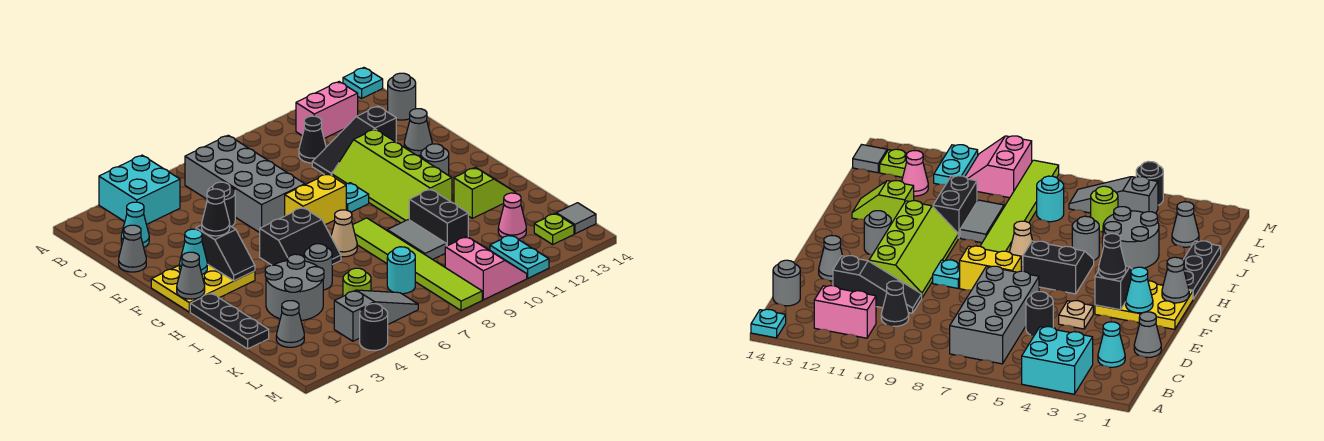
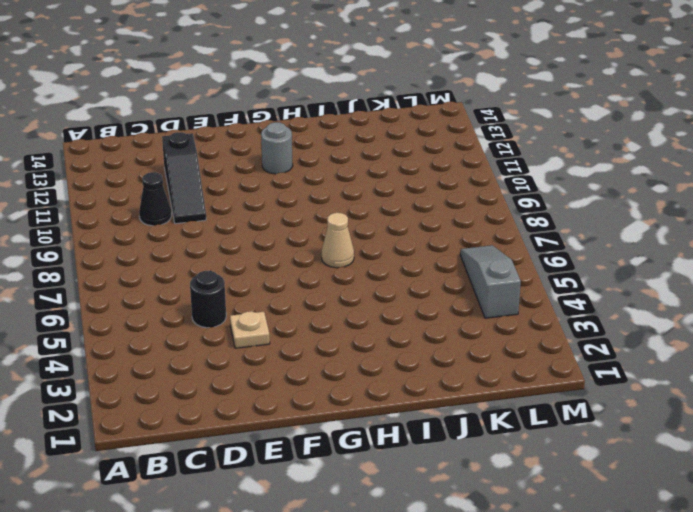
none -> cyan 2x2 brick [99,155,180,224]
none -> cyan 1x1 plate [343,68,383,99]
none -> grey 2x4 brick [185,135,305,233]
none -> pink 1x2 brick [296,82,358,138]

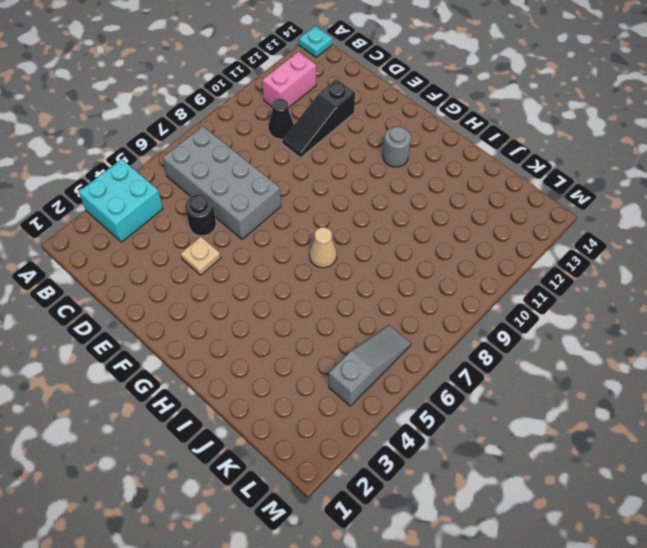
none -> cyan 1x1 cone [121,202,149,247]
none -> grey 1x1 round brick [388,73,416,120]
none -> grey 1x1 cone [119,225,146,272]
none -> lime 2x4 slope [332,129,452,223]

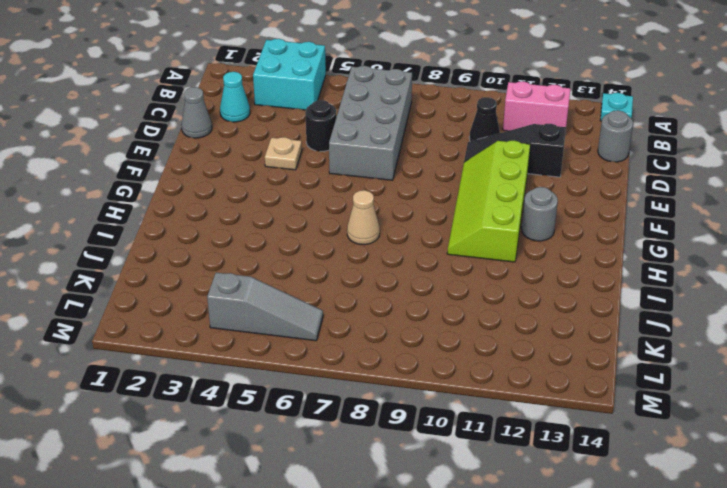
none -> grey 1x1 cone [404,109,432,155]
none -> yellow 2x3 plate [151,264,255,312]
none -> yellow 1x2 brick [285,174,346,225]
none -> cyan 1x1 plate [345,183,369,212]

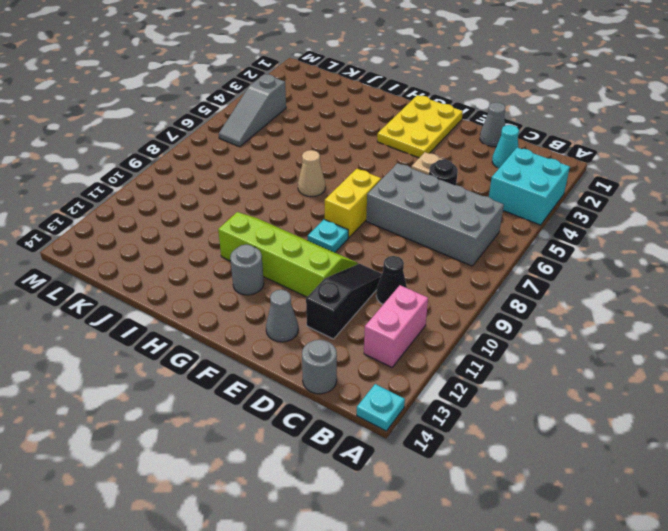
none -> black 2x2 slope [260,208,341,265]
none -> black 1x3 plate [190,293,269,349]
none -> lime 1x6 tile [353,218,482,311]
none -> grey 2x2 round brick [265,254,324,321]

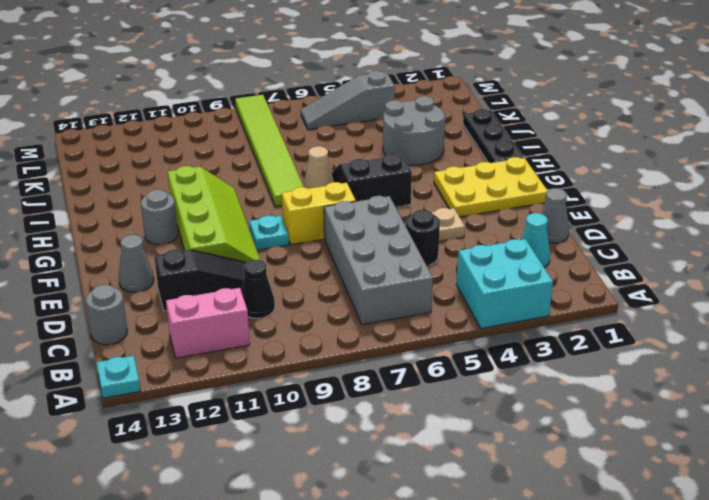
none -> grey 1x1 round brick [304,244,332,290]
none -> grey 1x2 tile [387,220,446,259]
none -> black 1x2 brick [409,189,468,246]
none -> lime 1x2 slope [454,167,516,218]

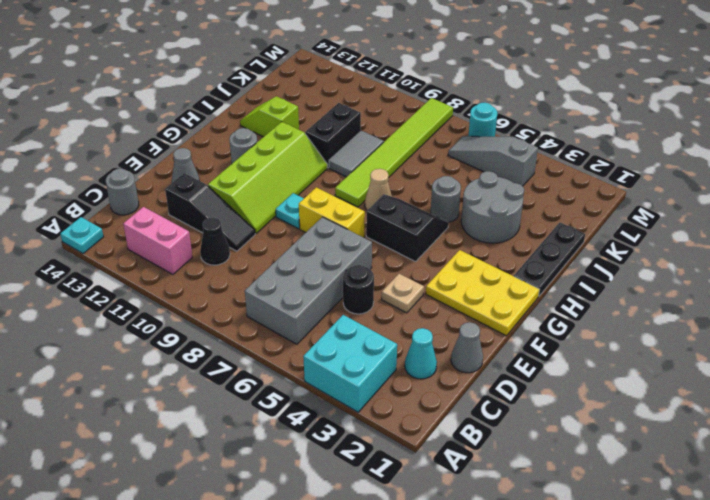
cyan 1x1 round brick [468,103,498,137] -> cyan 1x1 round brick moved to [387,247,415,294]
none -> grey 1x1 cone [276,301,304,347]
none -> lime 1x1 round brick [343,268,371,296]
none -> pink 1x1 cone [498,193,526,239]
none -> pink 2x2 slope [445,237,527,300]

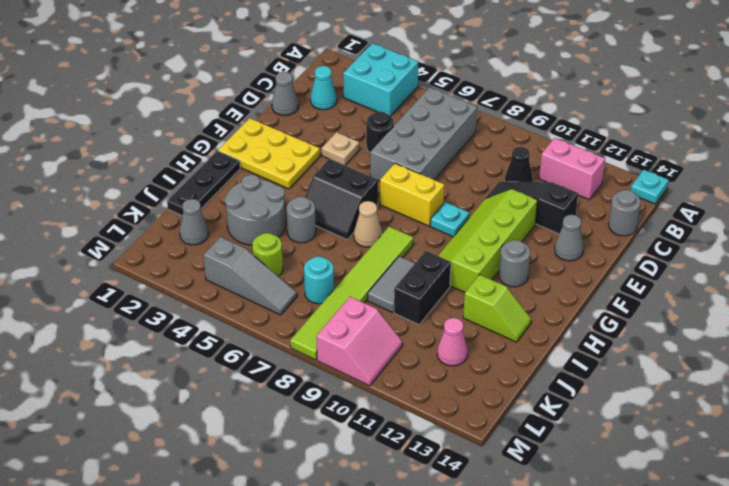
none -> cyan 1x2 plate [490,235,549,278]
none -> lime 1x1 plate [534,213,574,244]
none -> grey 1x1 tile [556,203,596,234]
none -> black 1x1 round brick [360,304,388,351]

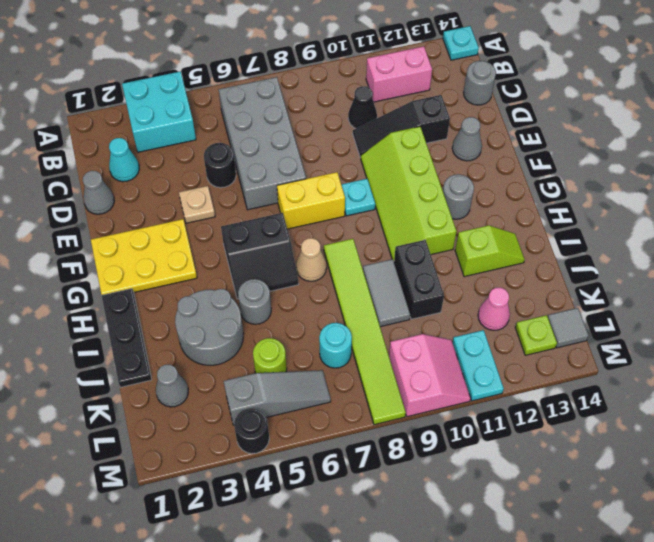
none -> cyan 1x1 cone [179,229,207,274]
none -> black 1x2 slope [196,225,255,281]
none -> grey 1x1 cone [177,252,205,299]
none -> black 1x1 cone [202,189,230,236]

